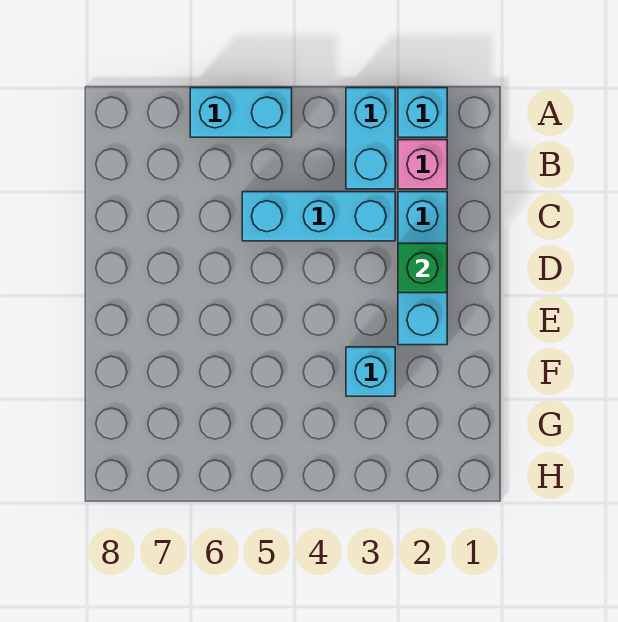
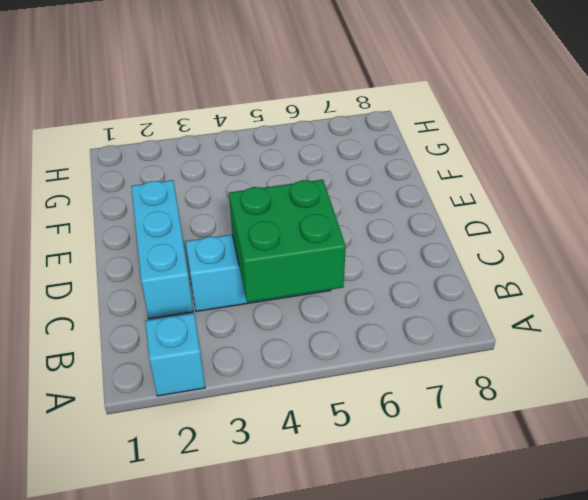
green 2x2 brick [229,180,346,302] -> none
none -> cyan 1x2 brick [346,88,395,189]
none -> cyan 1x2 brick [190,88,292,137]

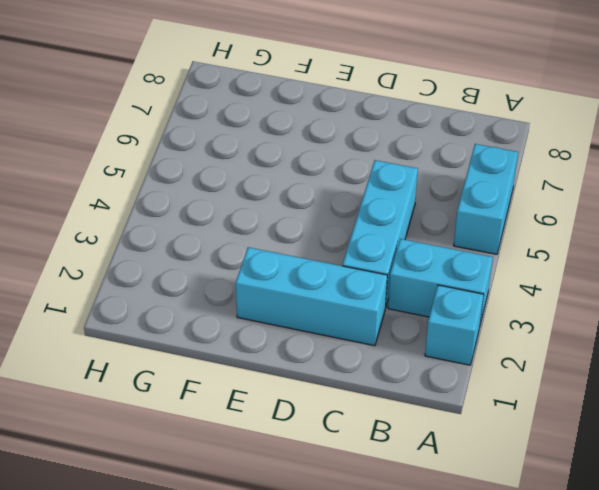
none -> pink 1x1 brick [398,140,447,189]
none -> cyan 1x1 brick [346,347,395,396]

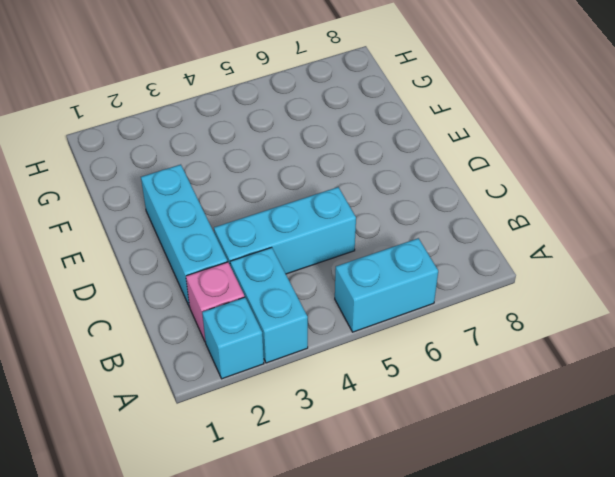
none -> cyan 1x1 brick [346,347,395,396]
none -> green 1x1 brick [398,243,447,293]

